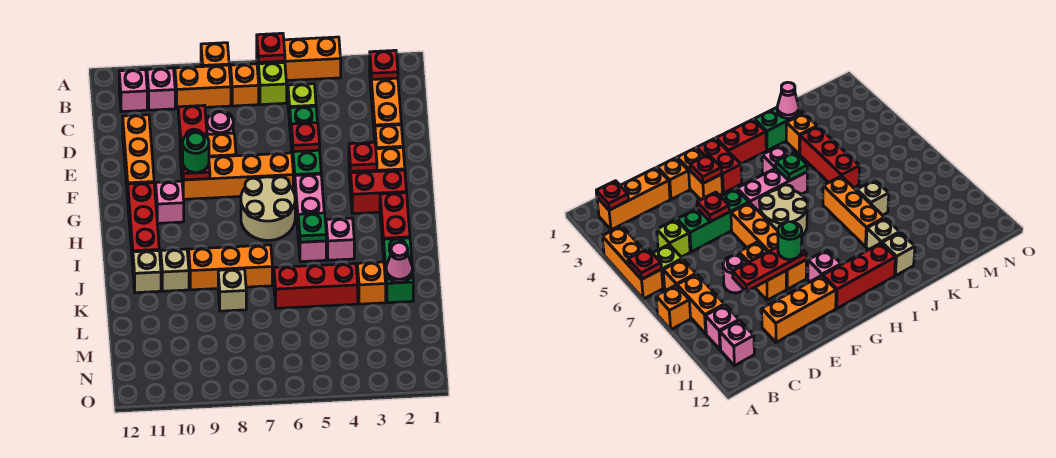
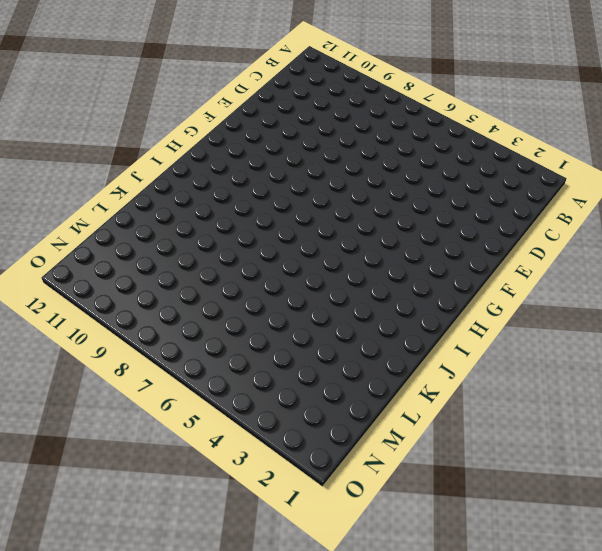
none -> orange 1x3 brick [257,37,341,81]
none -> orange 1x1 brick [201,43,229,67]
none -> orange 1x3 brick [370,67,401,139]
none -> lime 1x1 brick [258,62,287,105]

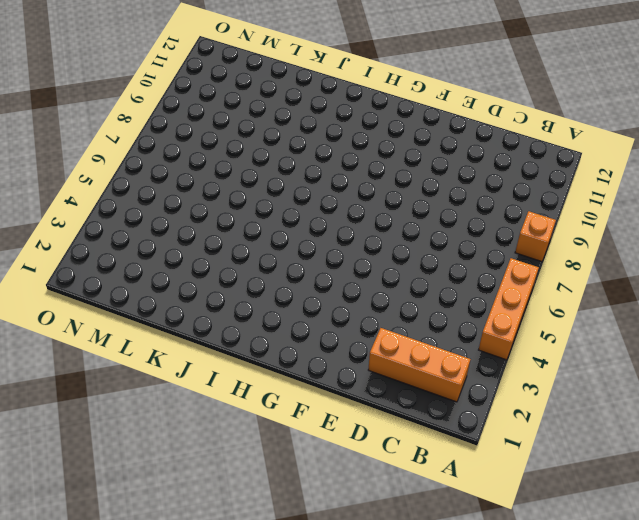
none -> lime 1x1 brick [258,62,287,105]
none -> orange 1x1 brick [231,64,259,106]
none -> orange 1x2 brick [175,65,231,109]
none -> pink 1x1 brick [147,68,175,110]

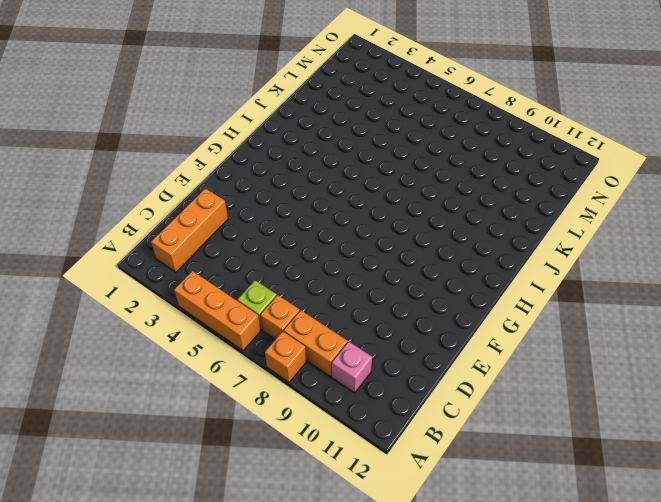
none -> pink 1x1 brick [119,69,147,112]
none -> lime 1x1 brick [288,84,316,124]
none -> green 1x3 brick [290,106,321,190]
none -> pink 1x1 round brick [207,111,233,134]

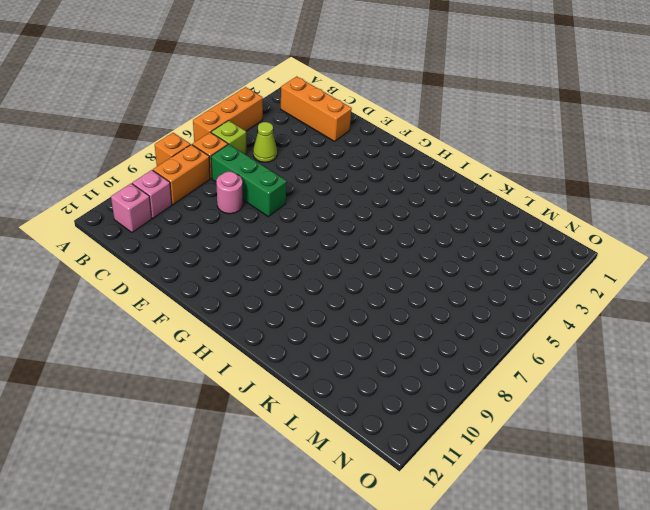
lime 1x1 cone [253,122,277,162] -> lime 1x1 brick [288,84,316,124]
green 1x3 brick [211,144,286,217] -> green 1x3 brick moved to [290,106,321,190]
none -> orange 1x3 brick [123,115,154,199]
none -> orange 1x1 brick [375,125,403,149]
none -> orange 1x2 brick [180,133,236,174]
none -> orange 1x2 brick [349,147,405,191]

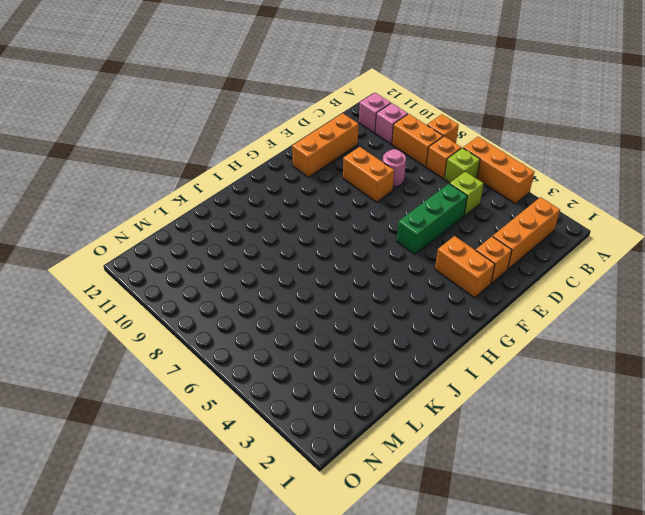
none -> orange 1x4 brick [182,153,293,199]
none -> red 1x2 brick [351,170,407,214]
none -> pink 1x3 brick [295,174,326,262]
none -> tan 2x2 round brick [241,177,295,240]

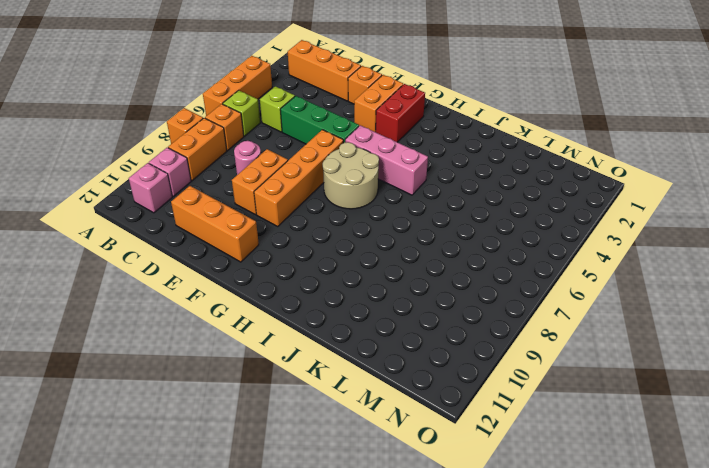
none -> pink 1x1 brick [156,181,184,223]
none -> red 1x3 brick [128,183,159,265]
none -> red 1x2 brick [380,193,410,257]
none -> pink 1x1 brick [326,218,354,260]

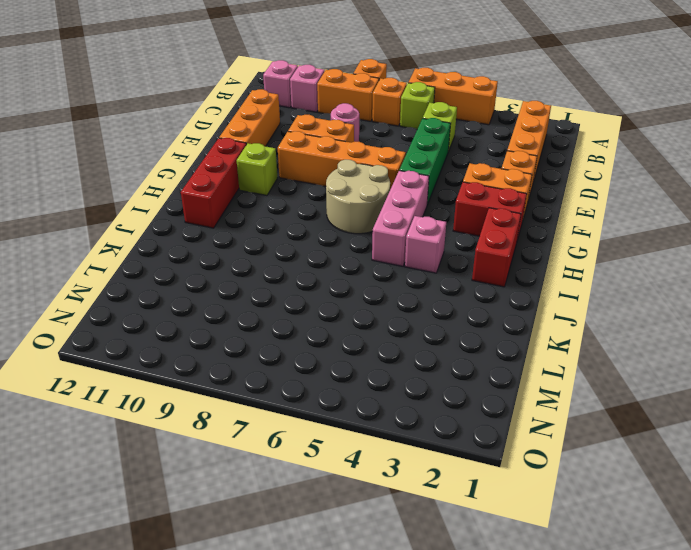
lime 1x1 brick [237,143,277,195] -> pink 1x1 brick [156,181,184,223]
none -> green 1x2 brick [384,238,413,303]
none -> orange 1x3 brick [189,245,272,290]
none -> tan 1x1 brick [161,249,189,291]
none -> tan 1x1 brick [133,251,161,293]

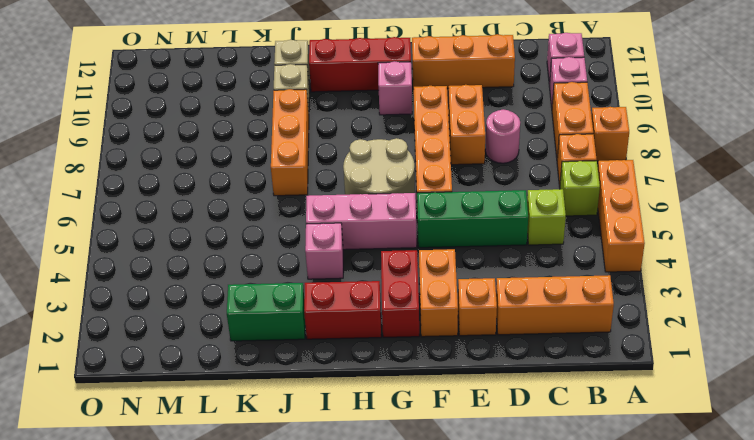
none -> orange 1x1 brick [357,262,386,304]
none -> red 1x3 brick [274,263,358,308]
none -> tan 1x1 brick [218,269,246,311]
none -> red 1x1 plate [257,33,285,62]

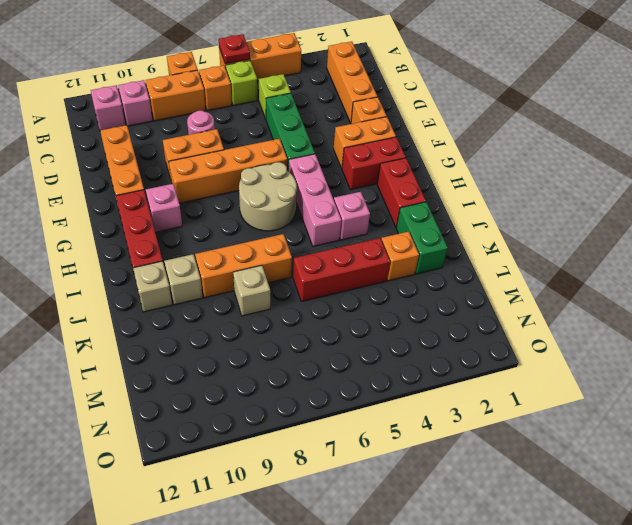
none -> red 1x1 plate [370,50,398,80]
none -> red 1x3 plate [178,105,210,180]
none -> red 1x1 plate [291,122,320,152]
none -> red 1x1 plate [349,142,377,171]

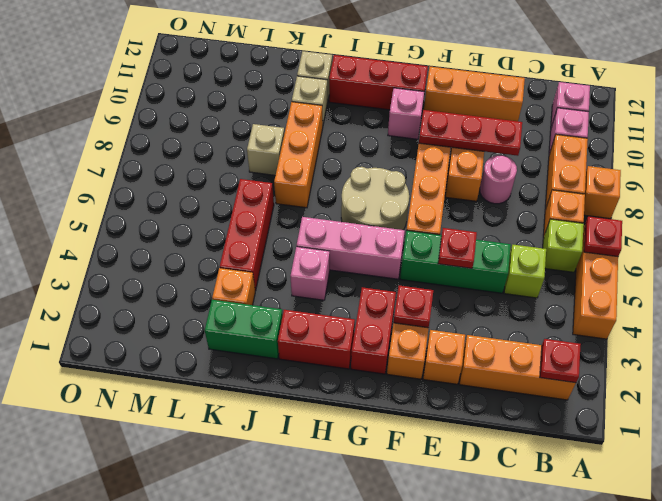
none -> green 1x1 plate [298,213,326,242]
none -> pink 1x1 cone [386,242,413,283]
none -> green 1x1 round brick [183,132,209,173]

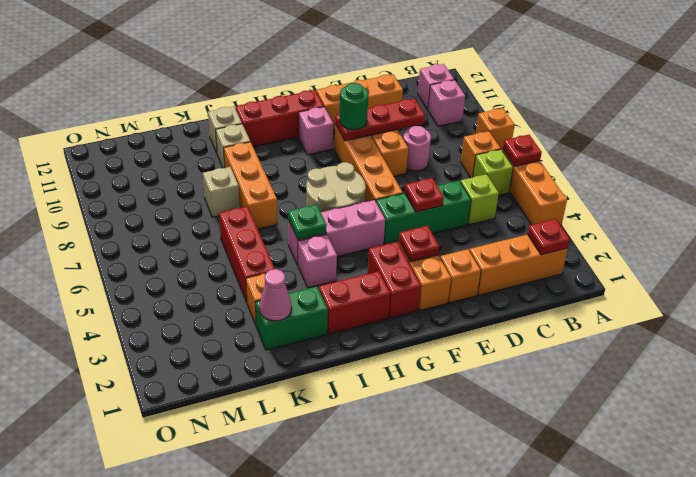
none -> orange 1x2 brick [175,65,231,109]

